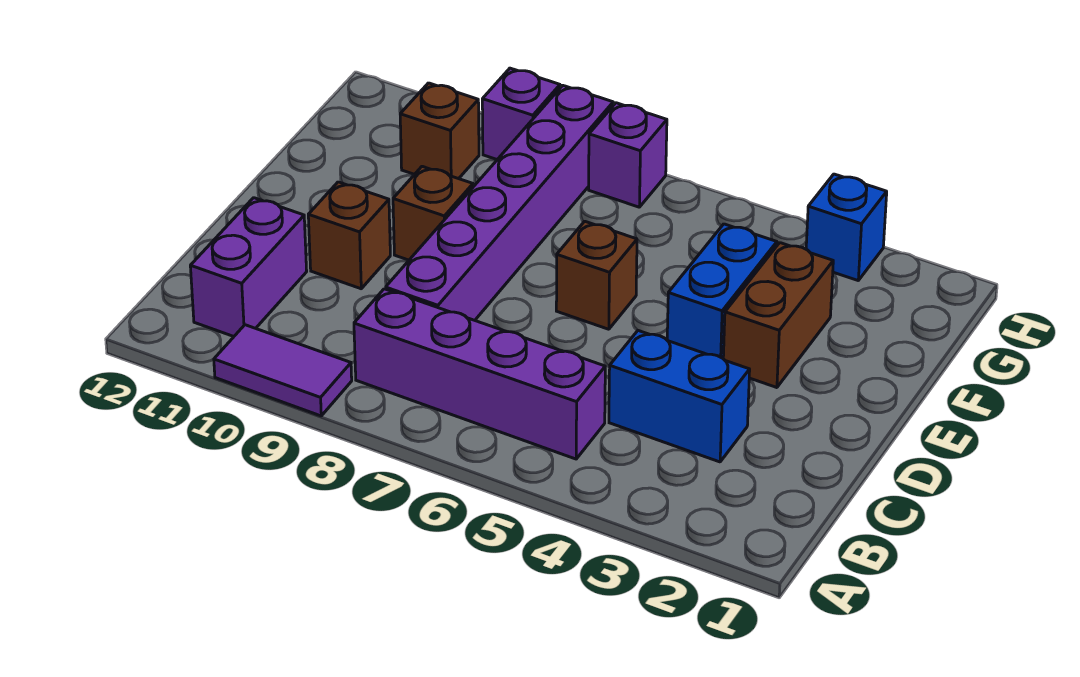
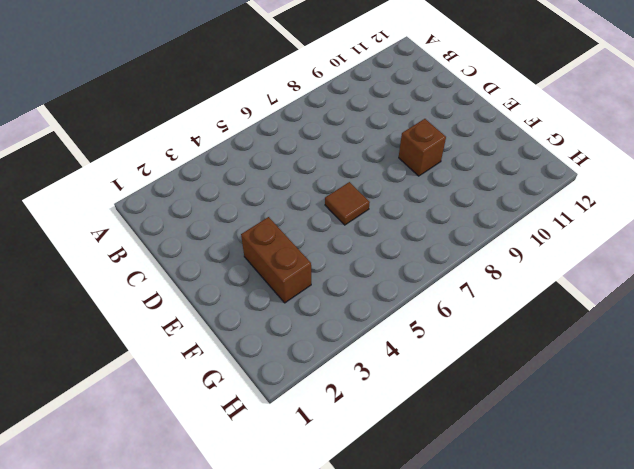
brown 1x1 tile [325,182,370,225] -> brown 1x1 brick [556,221,637,329]
none -> purple 1x2 tile [214,325,352,416]
none -> purple 1x4 brick [354,289,605,459]
none -> purple 1x2 brick [190,198,307,336]

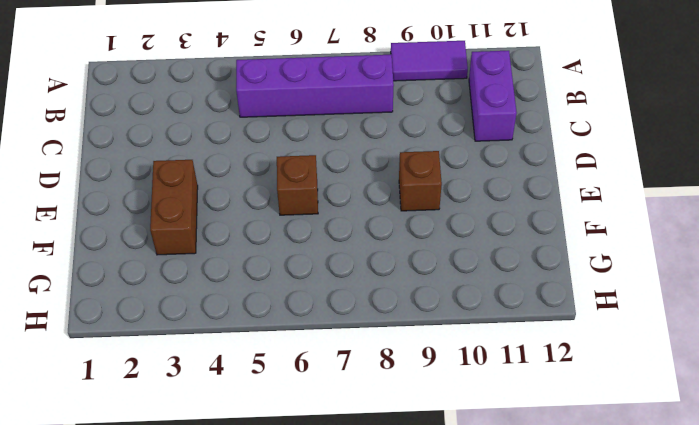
none -> blue 1x2 brick [609,331,750,462]
none -> purple 1x6 brick [386,85,613,320]
none -> brown 1x1 brick [308,182,390,289]

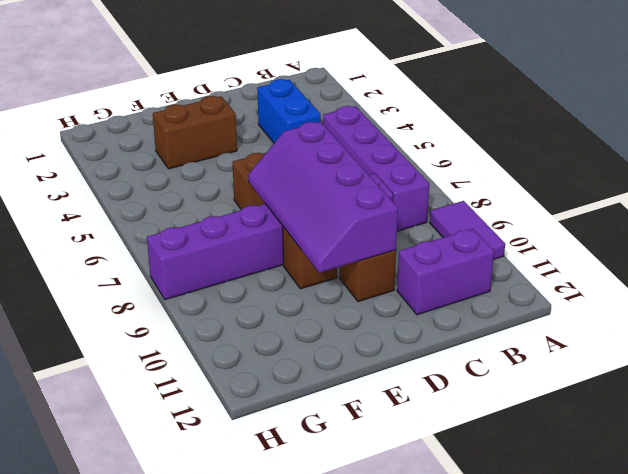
purple 2x4 slope [248,122,398,273] -> none
none -> blue 1x2 brick [667,224,777,358]
none -> brown 1x1 brick [400,83,479,179]
none -> blue 1x1 brick [806,174,887,280]

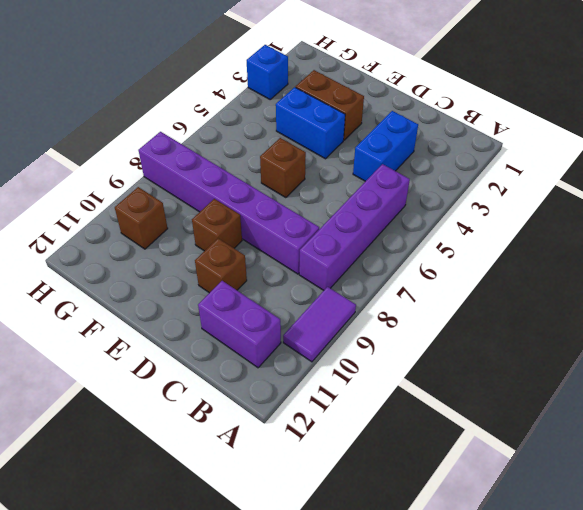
none -> purple 1x1 brick [589,103,667,207]
none -> purple 1x1 brick [482,68,560,159]

